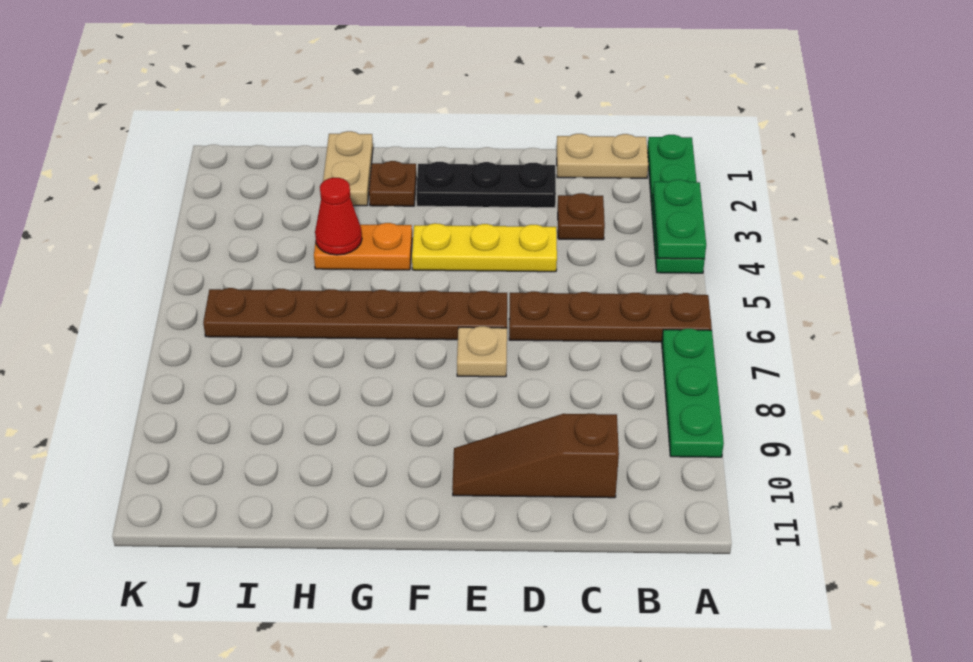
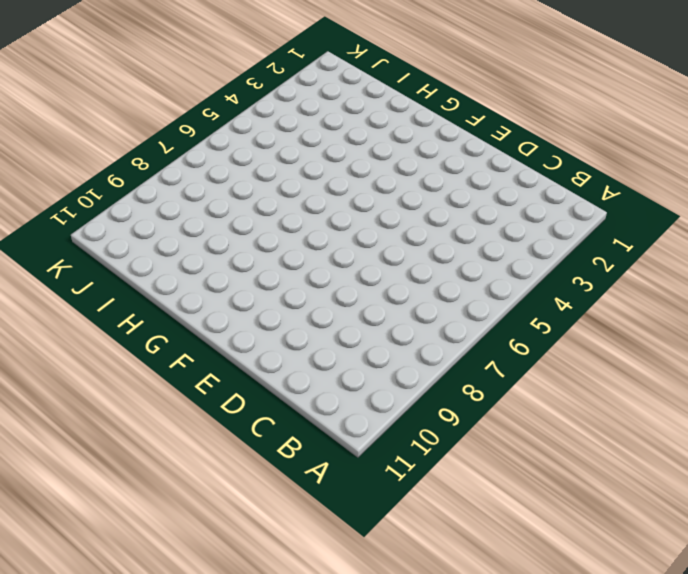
none -> green 1x4 plate [647,135,705,273]
none -> brown 1x4 plate [509,291,712,342]
none -> green 1x3 plate [662,329,724,457]

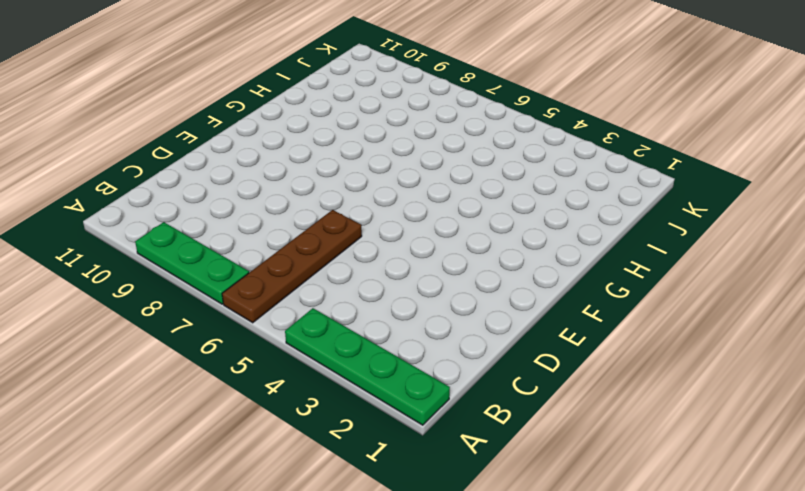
none -> tan 1x2 plate [557,134,648,178]
none -> brown 1x1 plate [558,193,605,240]
none -> brown 1x3 slope [452,413,619,498]

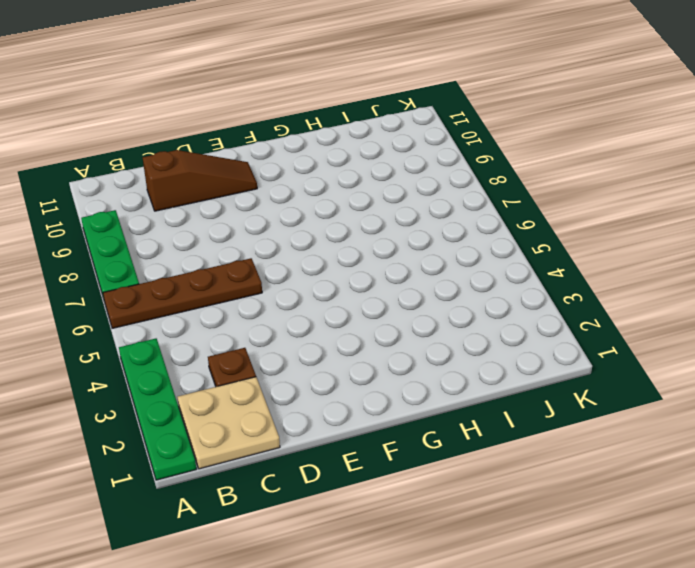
tan 2x2 plate [178,377,280,469] -> tan 1x2 plate [557,134,648,178]
none -> black 1x3 plate [416,162,556,208]
none -> yellow 1x3 plate [412,223,557,272]
none -> brown 1x6 plate [203,288,507,340]

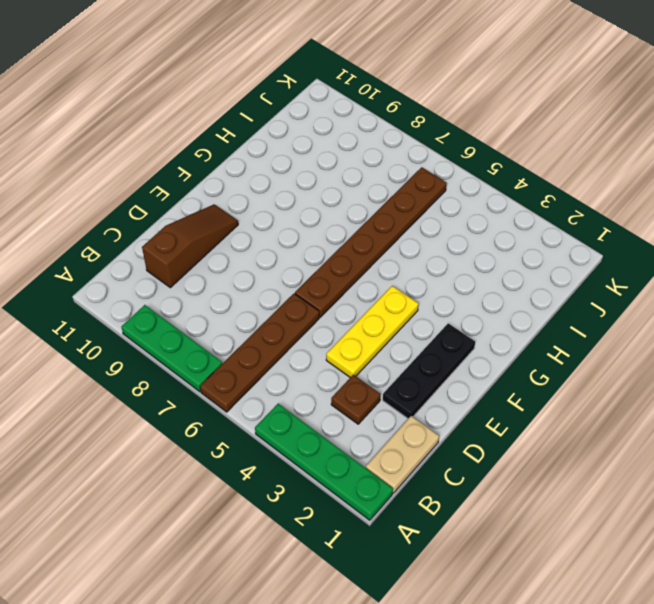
none -> tan 1x1 plate [457,326,507,377]
none -> brown 1x1 plate [369,161,416,206]
none -> orange 1x2 plate [314,223,412,270]

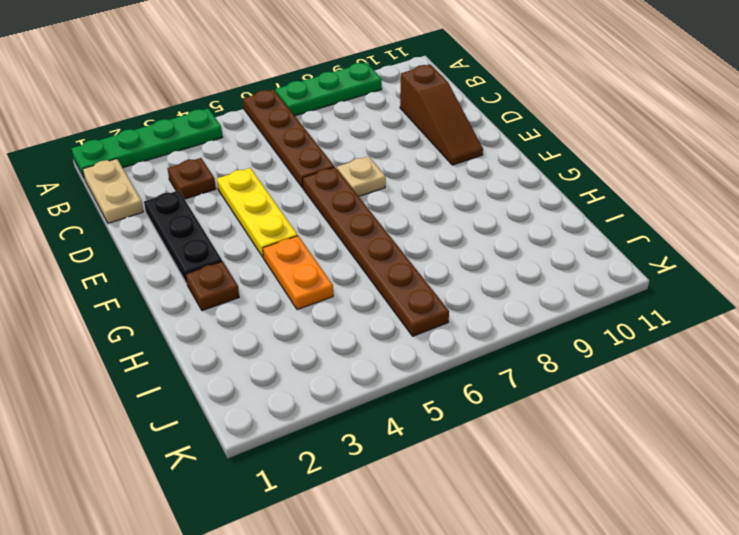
none -> tan 1x2 plate [323,131,373,206]
none -> green 1x2 plate [653,180,706,259]
none -> red 1x1 cone [315,178,362,255]

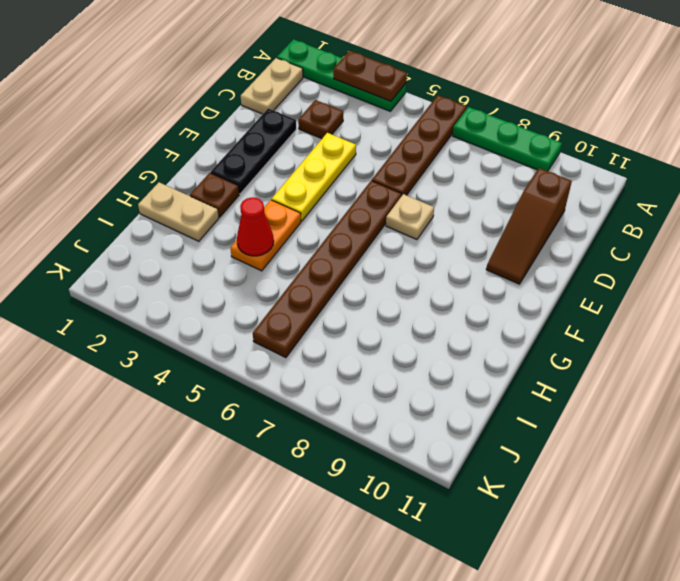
brown 1x2 plate [333,51,407,101] -> green 1x2 plate [653,180,706,259]

